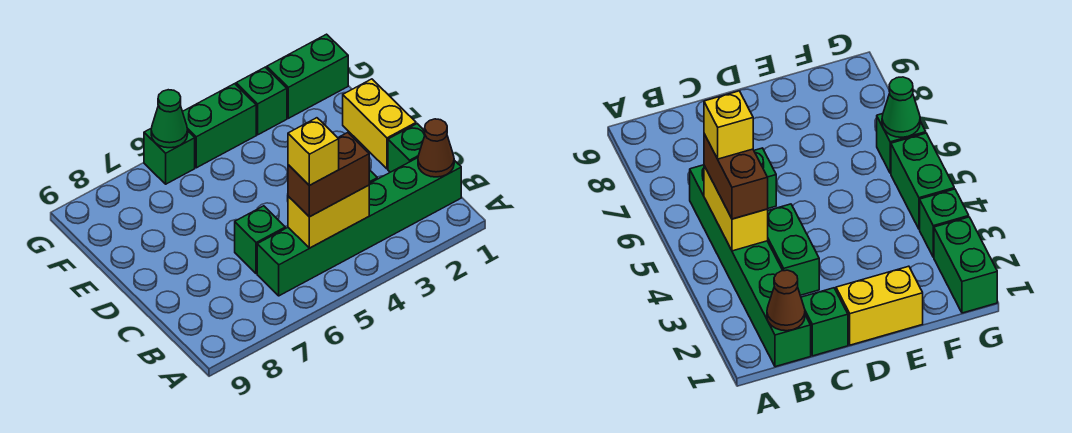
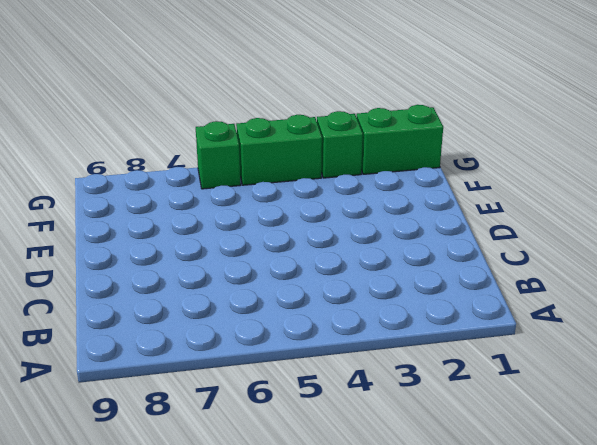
none -> green 1x6 brick [257,158,461,296]
none -> green 1x1 brick [388,124,425,172]
none -> green 1x2 brick [768,204,819,295]

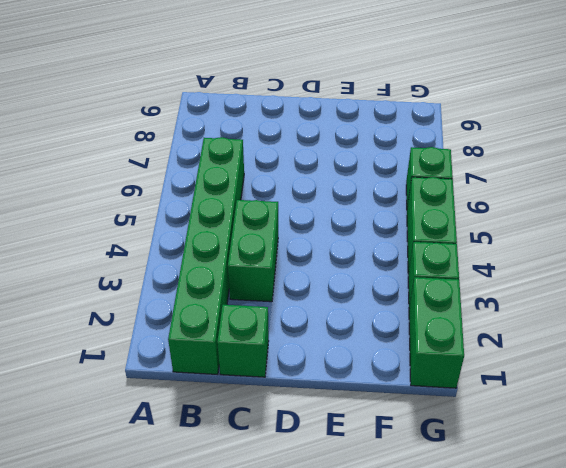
none -> green 1x1 brick [235,206,285,274]
none -> yellow 1x2 brick [343,79,416,169]
none -> brown 1x1 cone [418,119,454,177]

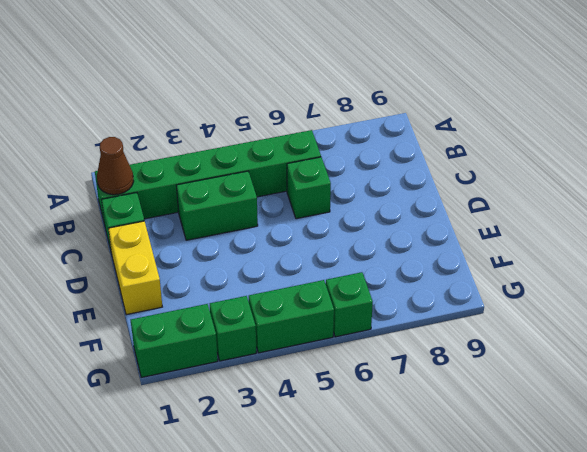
none -> yellow 1x2 brick [288,185,369,248]
none -> green 1x1 cone [151,90,188,148]
none -> brown 1x2 brick [288,133,369,217]

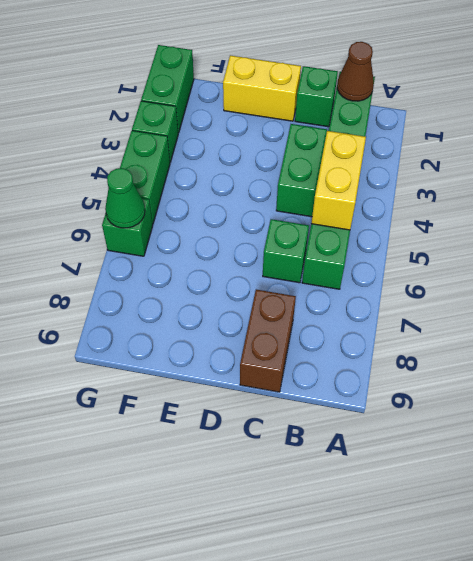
brown 1x2 brick [240,290,296,392] -> brown 1x2 brick moved to [288,133,369,217]
none -> yellow 1x1 brick [288,118,339,185]

